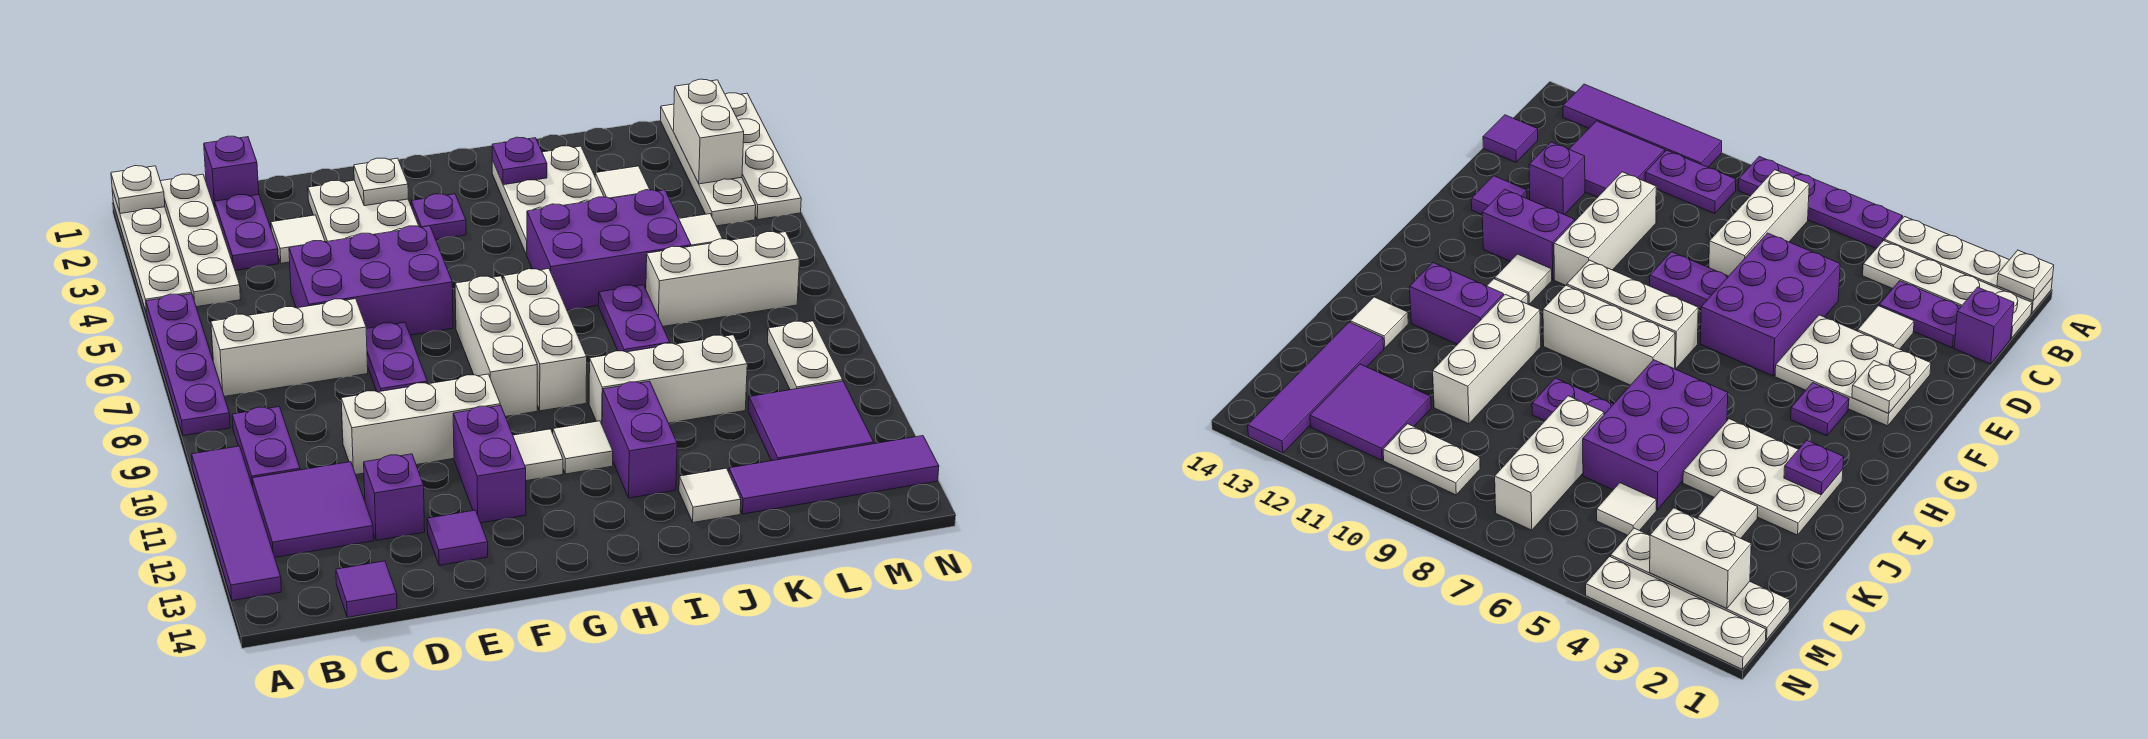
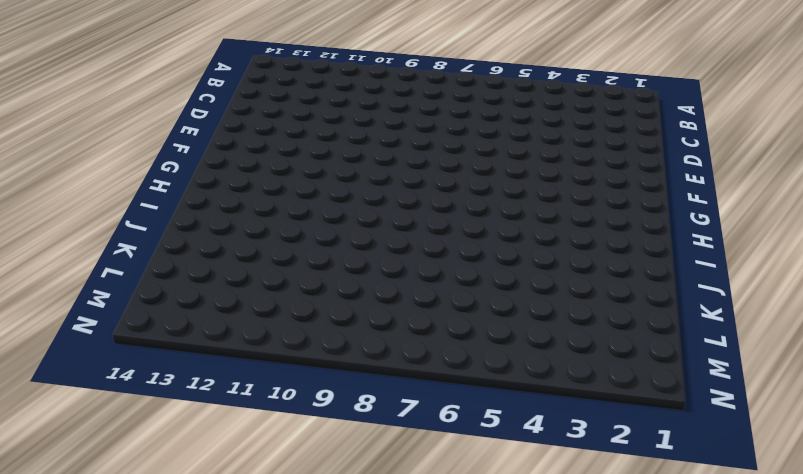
none -> white 1x4 plate [112,189,192,313]
none -> purple 1x4 plate [146,294,230,436]
none -> purple 1x4 tile [192,446,281,601]
none -> white 1x4 plate [161,174,241,307]

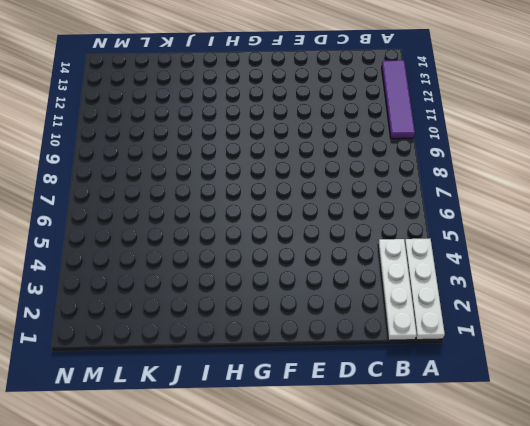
none -> purple 1x4 plate [146,294,230,436]
none -> white 1x3 brick [211,299,368,396]
none -> purple 1x2 plate [232,407,300,487]
none -> purple 2x2 tile [252,462,374,557]

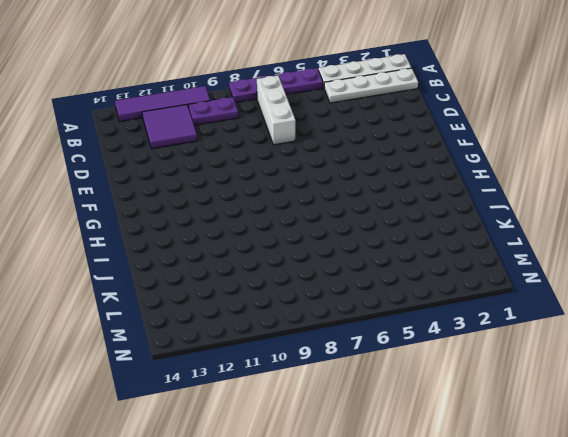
none -> purple 1x1 brick [204,136,259,208]
none -> purple 1x2 plate [215,195,279,270]
none -> purple 1x1 tile [336,561,397,617]
none -> white 1x1 tile [271,215,325,263]

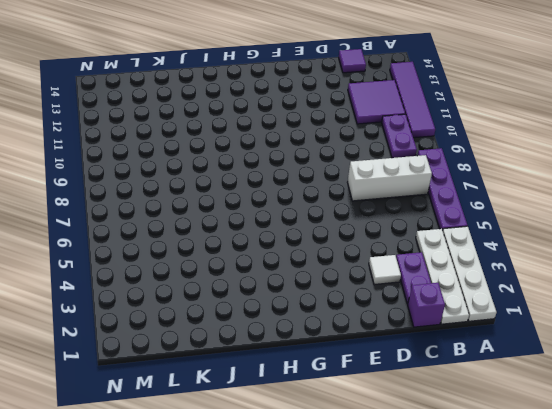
none -> purple 2x3 brick [289,226,453,335]
none -> white 1x3 brick [341,374,500,475]
none -> purple 1x1 brick [364,454,425,540]
none -> white 2x3 plate [308,180,419,242]

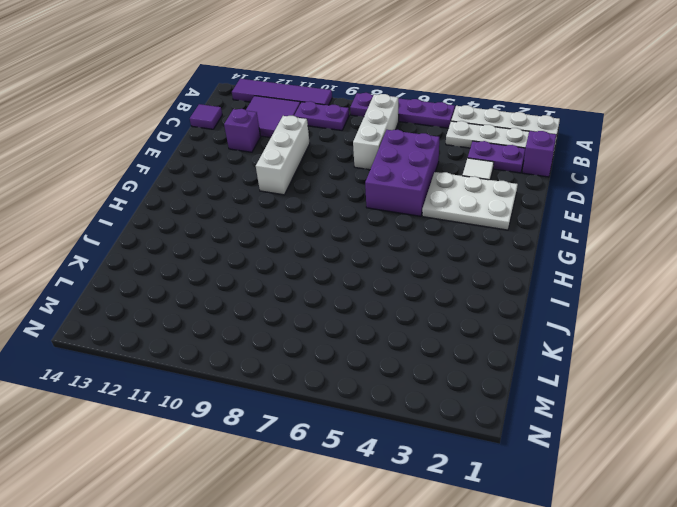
none -> purple 1x2 plate [366,322,427,392]
none -> purple 1x1 tile [427,510,488,566]
none -> purple 1x2 brick [453,405,526,523]
none -> purple 1x1 plate [411,194,466,240]

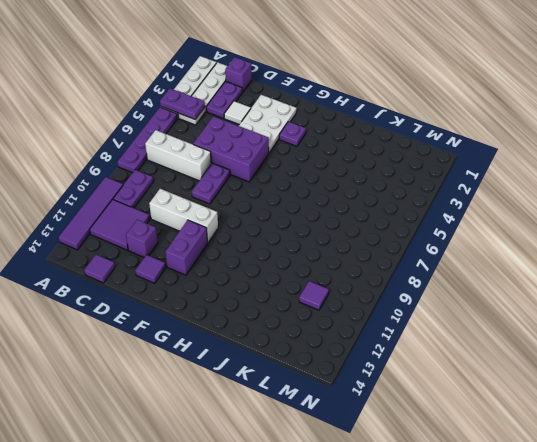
purple 1x2 plate [160,88,205,119] -> purple 1x2 plate turned to [599,285,670,352]
purple 1x1 tile [299,281,329,310] -> purple 2x2 tile [748,381,874,461]
none -> white 1x3 brick [455,276,537,417]
none -> white 1x1 tile [513,429,563,481]
none -> white 1x3 brick [503,269,587,411]
none -> white 1x1 tile [553,421,613,474]

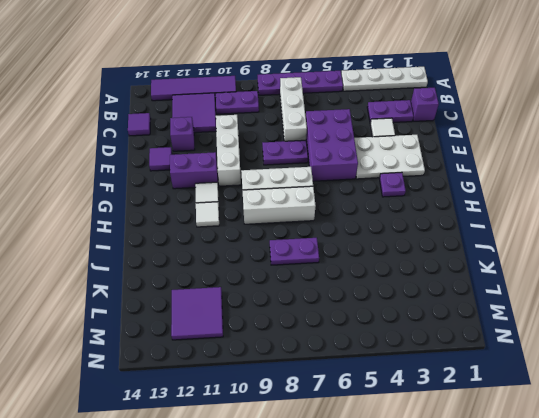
none -> white 1x4 plate [161,174,241,307]
none -> white 2x3 plate [492,146,604,255]
none -> purple 2x3 brick [527,190,691,310]
none -> white 1x3 brick [589,335,747,424]

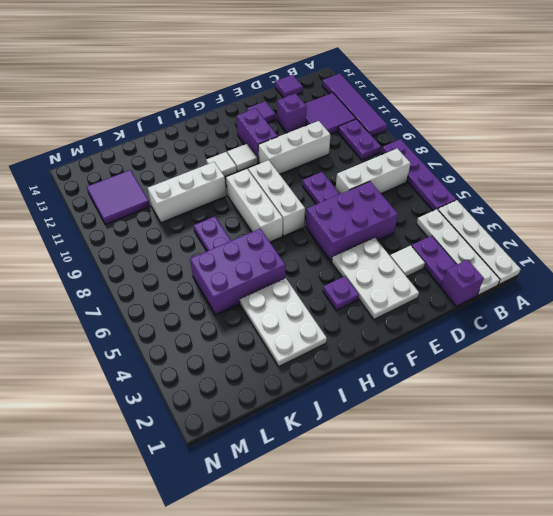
none -> purple 1x2 brick [602,381,677,498]
none -> white 1x1 tile [679,468,741,523]
none -> white 1x1 tile [595,166,650,198]
none -> white 1x3 brick [646,232,800,326]

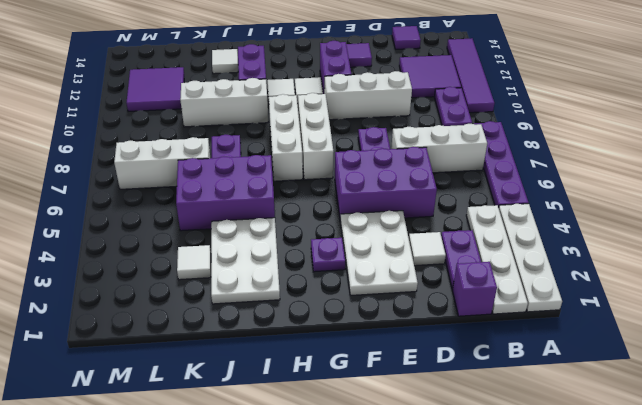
none -> purple 1x1 brick [364,454,425,540]
none -> purple 1x4 tile [729,436,939,514]
none -> white 1x1 tile [679,214,722,246]
none -> white 1x4 plate [660,104,756,226]

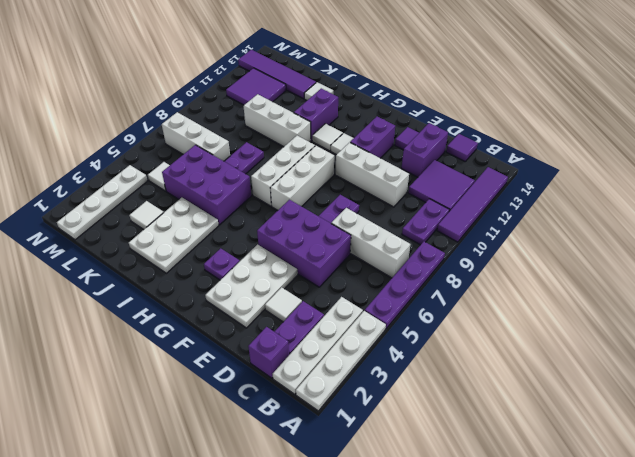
purple 1x2 brick [401,123,448,177] -> purple 1x1 brick [364,454,425,540]
none -> white 1x2 plate [768,321,843,390]
none -> white 1x4 plate [725,93,801,220]
none -> white 1x1 plate [111,166,165,214]
none -> white 1x1 plate [354,158,408,206]

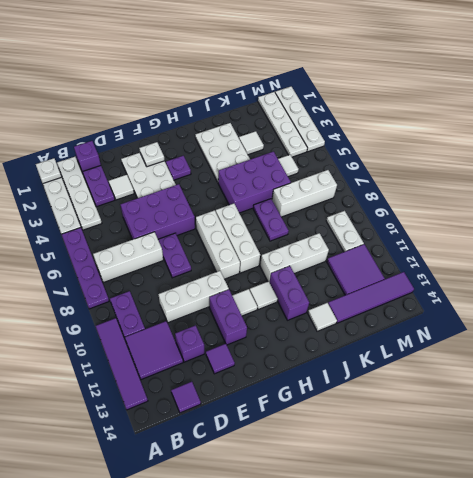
none -> purple 1x1 plate [492,137,547,185]
none -> white 1x2 brick [673,79,744,184]

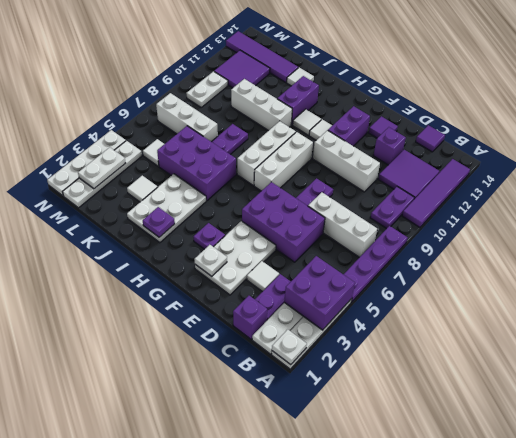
purple 2x2 brick [284,256,355,330] -> none
white 1x2 plate [78,147,125,189] -> white 1x2 brick [673,79,744,184]

